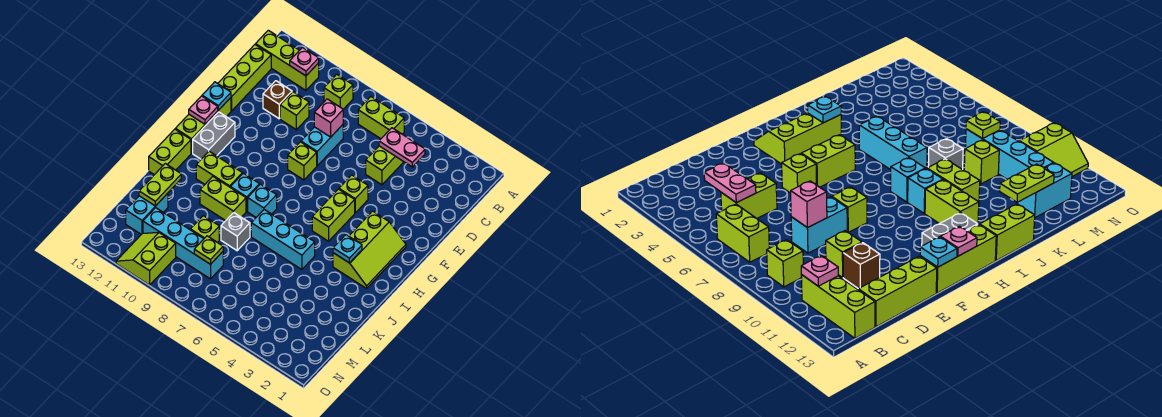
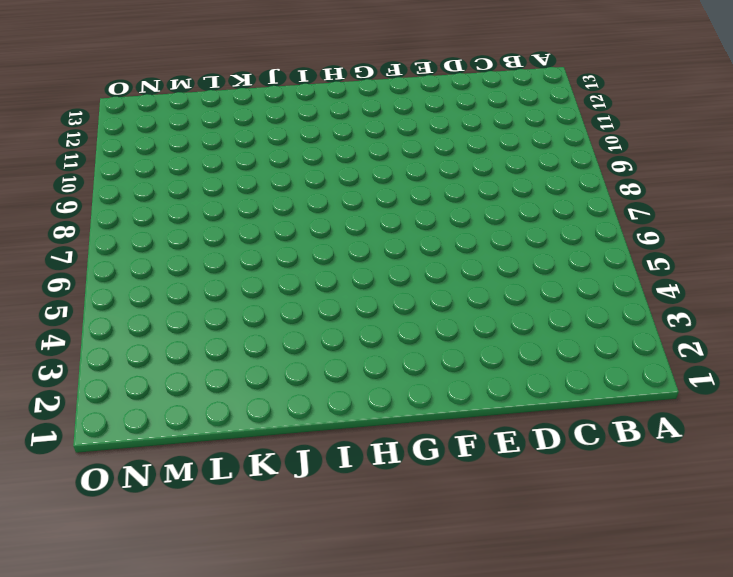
none -> lime 1x2 brick [358,97,404,139]
none -> lime 1x1 brick [324,74,353,109]
none -> lime 1x3 brick [256,30,319,90]
none -> lime 1x2 brick [366,146,403,185]

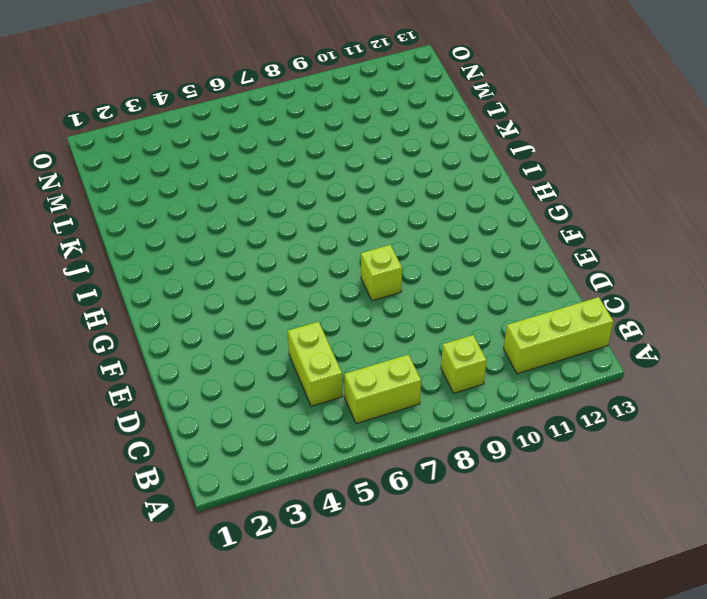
none -> lime 1x3 brick [218,45,271,111]
none -> cyan 1x2 brick [301,125,343,166]
none -> lime 1x1 brick [280,92,309,130]
none -> brown 1x1 brick [263,81,292,119]

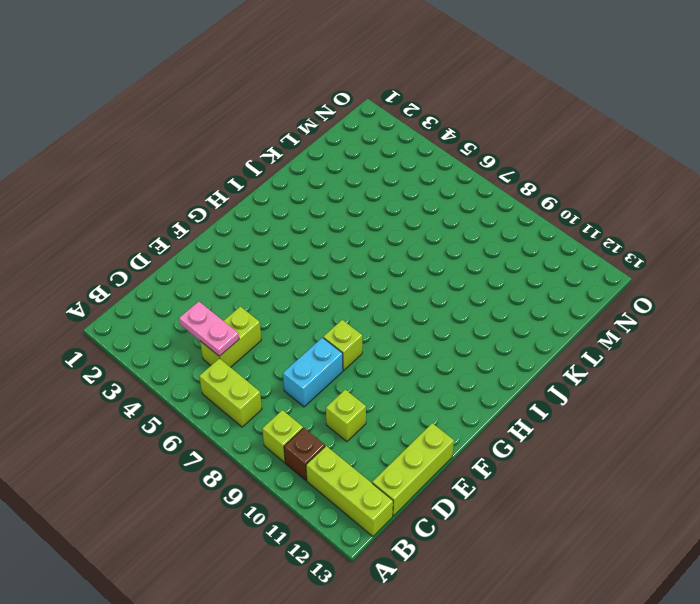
brown 1x1 brick [284,428,325,480] -> brown 1x1 brick moved to [263,81,292,119]
none -> lime 1x1 brick [339,175,368,213]
none -> lime 1x3 brick [176,98,231,153]
none -> lime 2x3 slope [333,211,406,288]
none -> lime 1x2 brick [312,189,355,241]

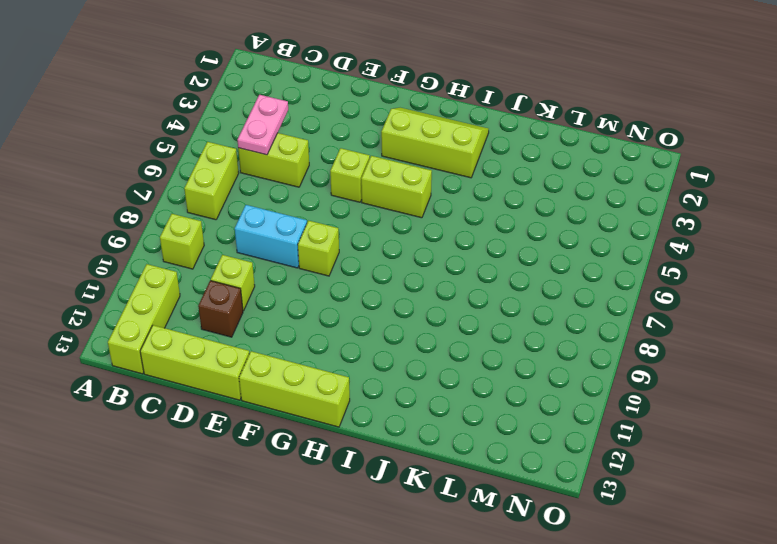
none -> grey 1x2 brick [193,112,235,159]
none -> cyan 1x1 brick [248,184,277,217]
none -> cyan 1x1 brick [231,173,260,211]
none -> lime 1x2 brick [196,151,242,188]

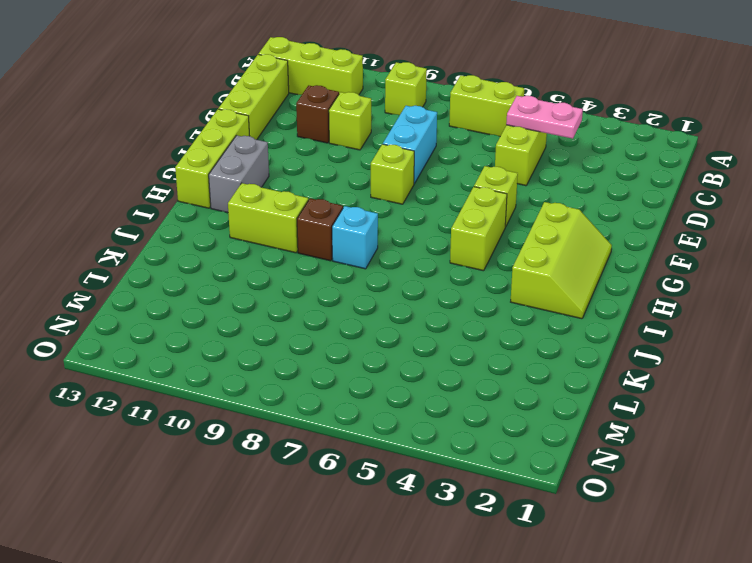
brown 1x1 brick [297,198,343,261] -> cyan 1x1 brick [231,173,260,211]
none -> lime 1x2 brick [149,129,191,175]
none -> cyan 1x3 brick [251,210,315,270]
none -> lime 1x2 brick [200,177,246,221]
none -> grey 1x1 brick [221,213,250,251]

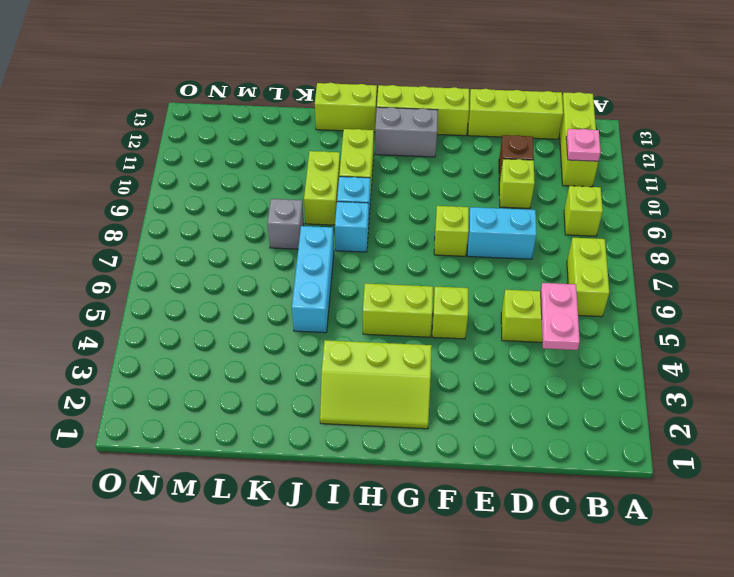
none -> lime 1x1 brick [190,216,219,243]
none -> cyan 1x2 brick [126,193,168,234]
none -> cyan 1x4 brick [143,208,223,279]
none -> lime 2x2 slope [116,232,176,285]

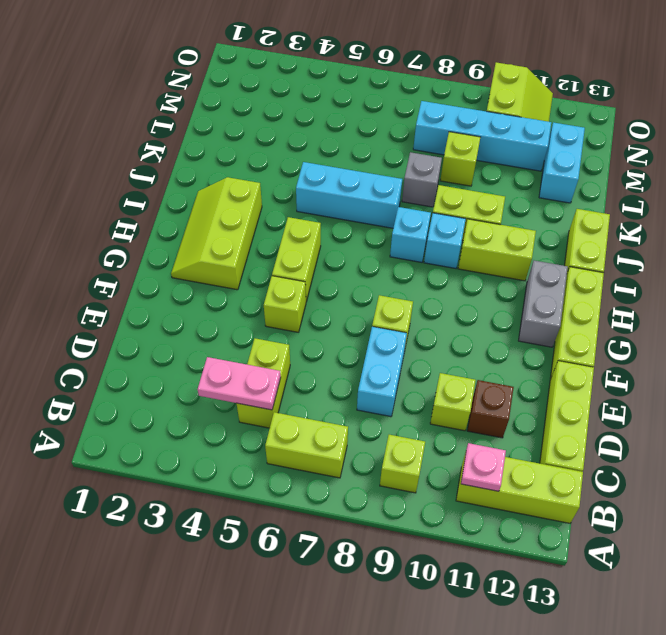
none -> pink 1x1 brick [314,99,343,137]
none -> cyan 1x1 plate [202,82,231,110]
none -> pink 1x1 plate [189,96,218,124]
none -> cyan 1x1 plate [333,235,362,263]

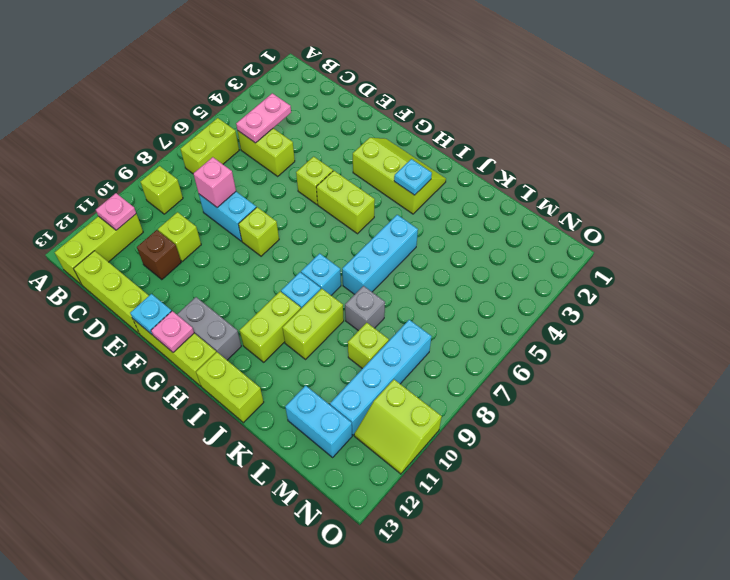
none -> lime 1x2 plate [139,164,181,206]
none -> lime 1x1 plate [194,236,223,264]

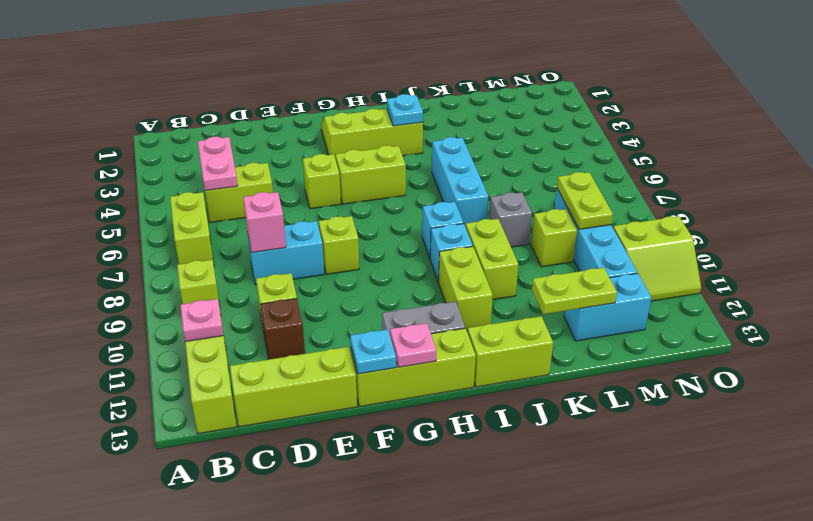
lime 1x2 plate [557,172,613,229] -> lime 1x1 plate [194,236,223,264]

